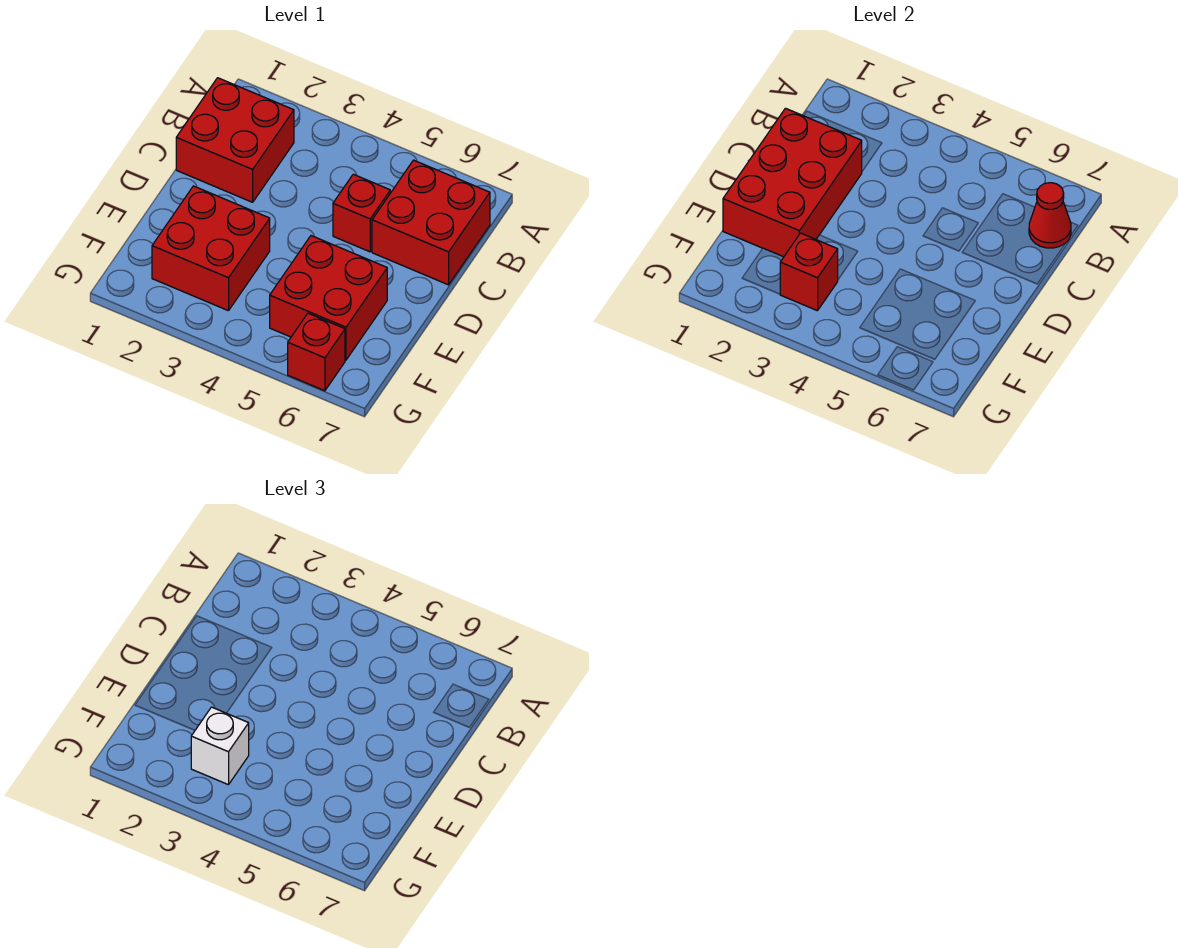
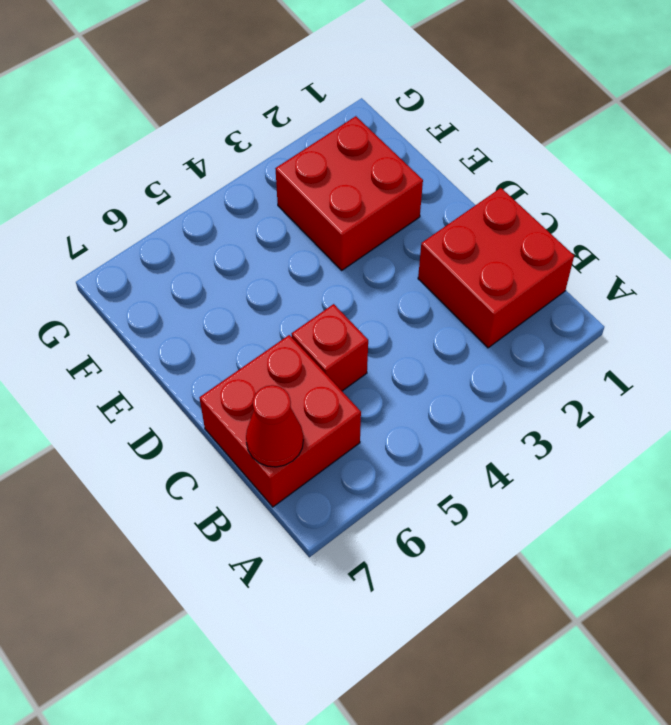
none -> red 2x2 brick [270,236,387,360]
none -> red 1x1 brick [288,313,345,391]

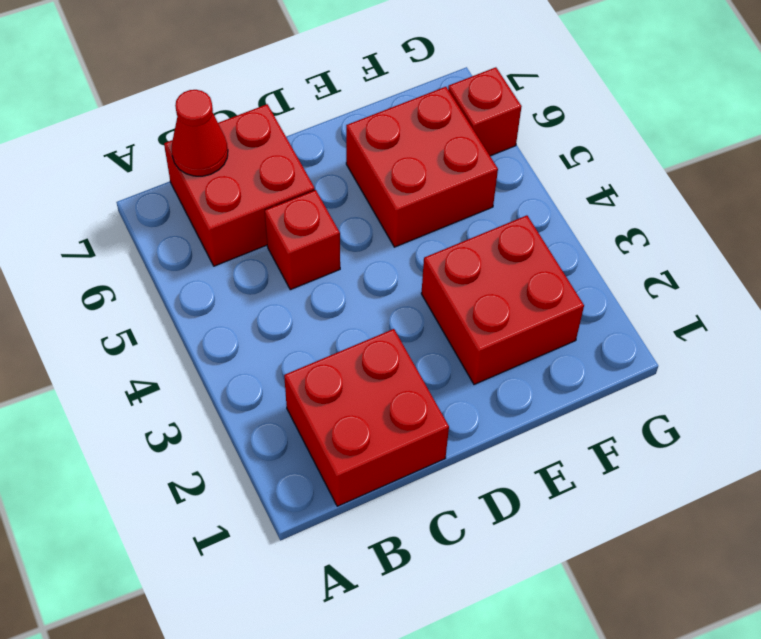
none -> red 2x3 brick [723,108,862,257]
none -> red 1x1 brick [780,233,838,311]

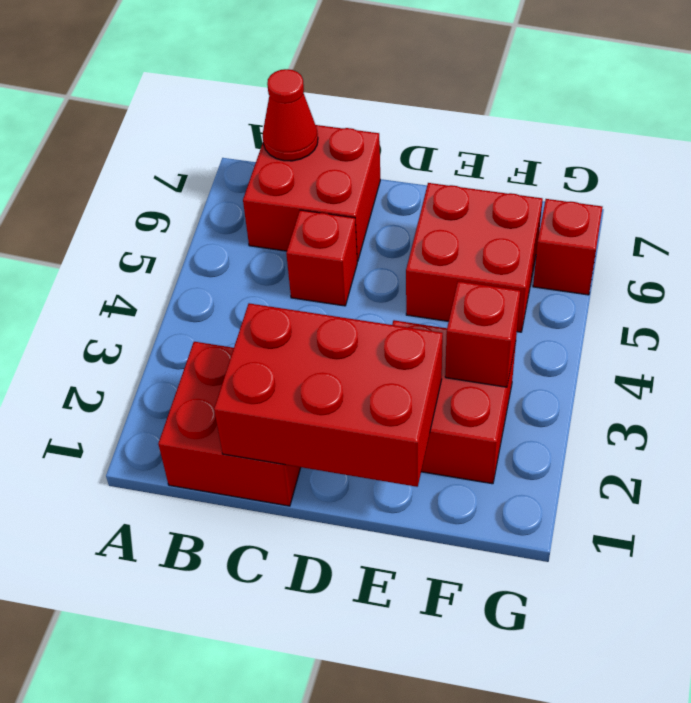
none -> white 1x1 brick [191,707,249,785]

